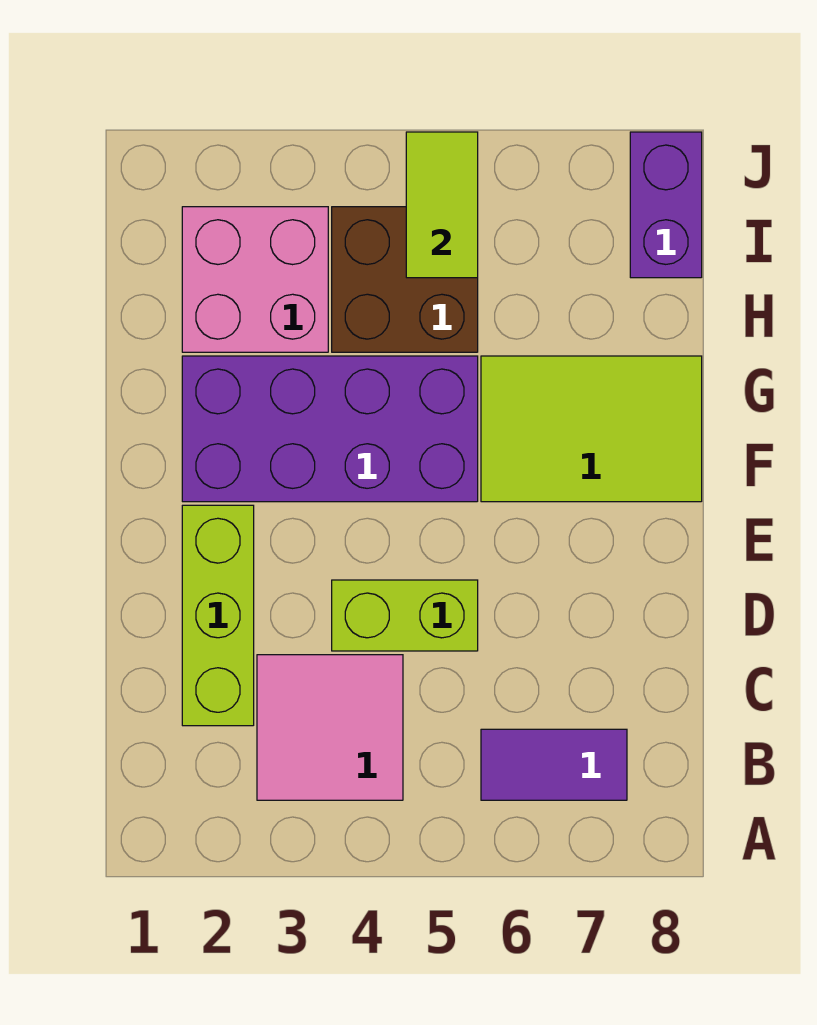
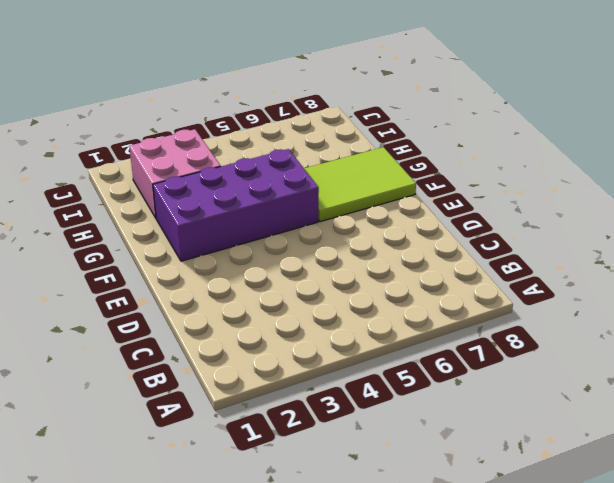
none -> pink 2x2 tile [257,655,403,800]
none -> purple 1x2 tile [481,729,627,800]

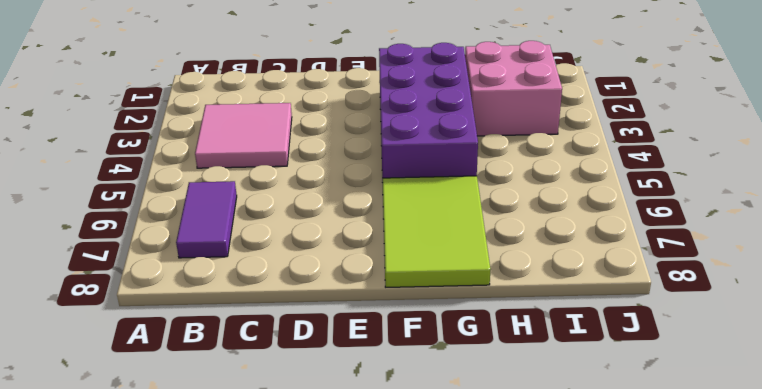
none -> lime 1x3 brick [182,505,254,726]
none -> lime 1x2 brick [332,580,478,651]

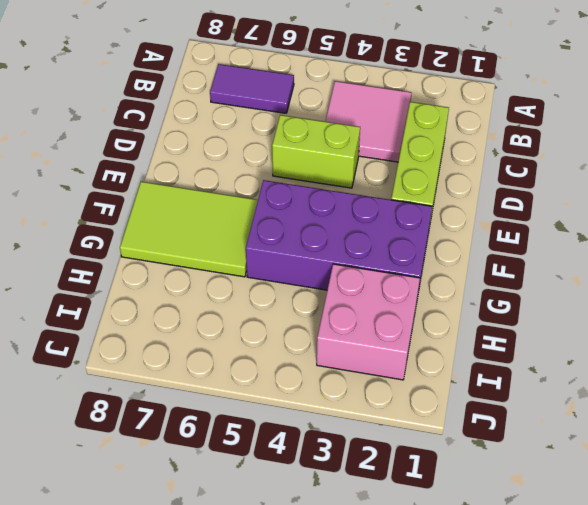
none -> brown 2x2 brick [332,207,478,352]
none -> purple 1x2 brick [630,132,702,278]

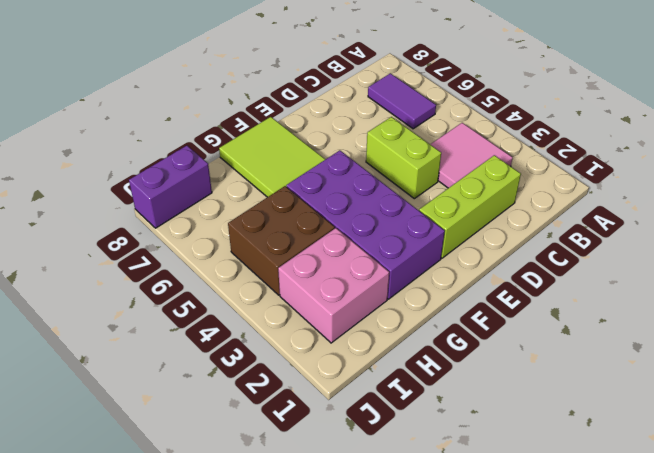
none -> lime 1x2 tile [406,132,478,278]

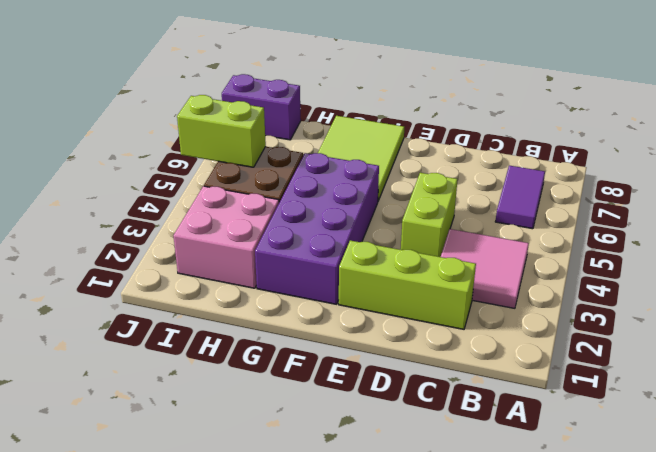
lime 1x2 brick [177,95,266,167] -> lime 1x2 tile [406,132,478,278]

